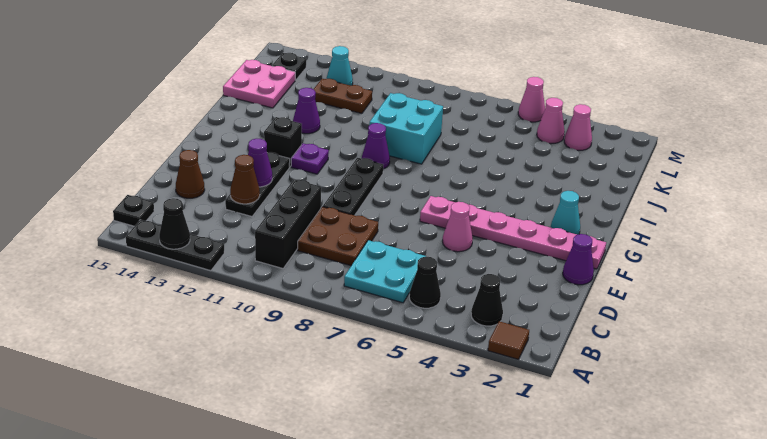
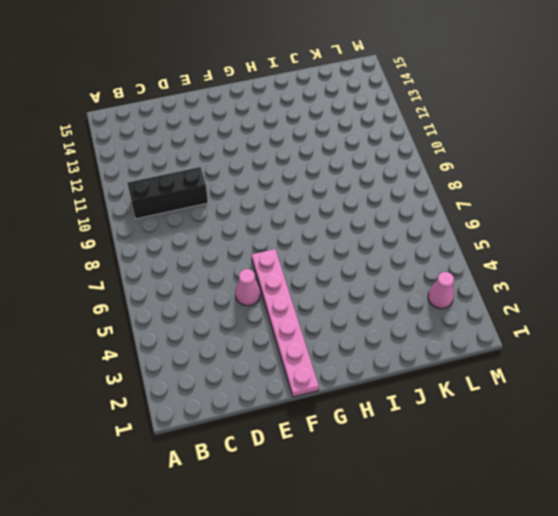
none -> brown 1x1 tile [488,321,529,359]
none -> black 1x3 plate [126,220,224,271]
none -> black 1x1 cone [471,274,503,326]
none -> black 1x1 cone [409,257,441,308]

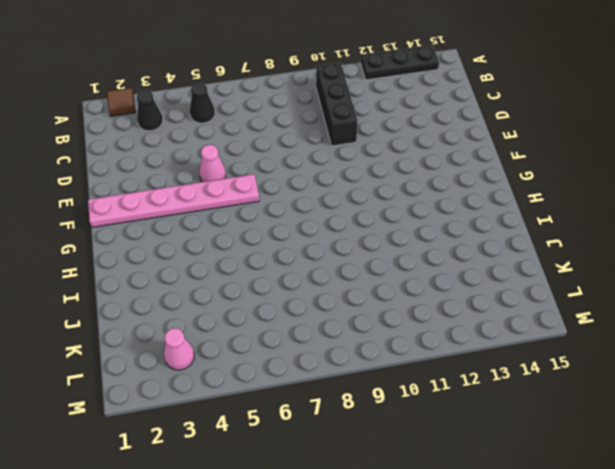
none -> cyan 2x2 plate [344,240,426,303]
none -> black 1x1 plate [113,195,154,226]
none -> brown 2x2 plate [298,207,378,266]
none -> black 1x3 plate [225,152,290,217]

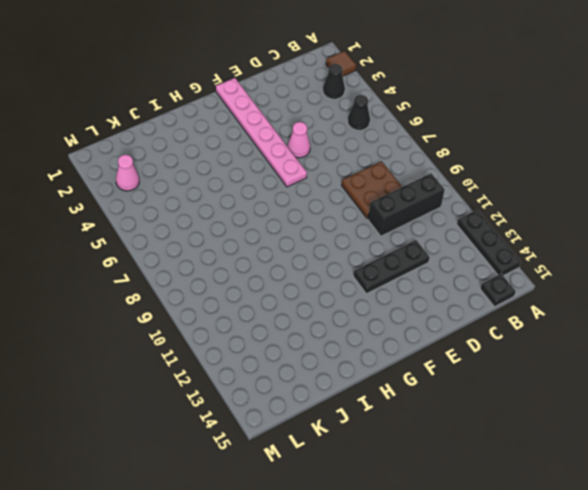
none -> cyan 2x2 plate [344,240,426,303]
none -> brown 1x1 cone [176,150,205,198]
none -> purple 1x1 cone [563,234,594,285]
none -> black 1x3 plate [323,158,383,215]

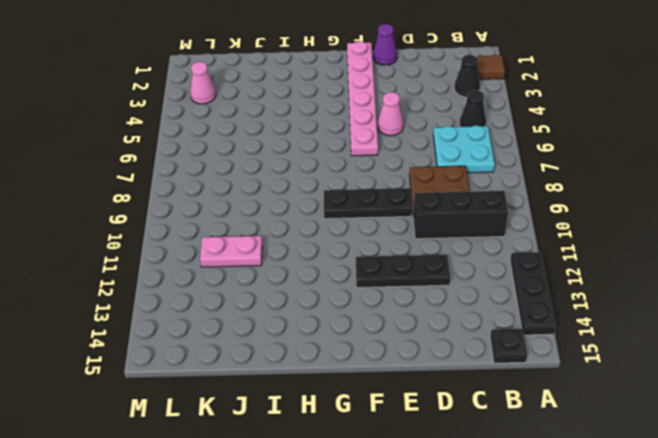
pink 1x2 plate [200,236,262,267] -> brown 1x2 plate [314,79,372,113]
none -> brown 1x1 cone [176,150,205,198]
none -> cyan 1x1 cone [551,191,580,235]
none -> purple 1x1 plate [291,143,329,174]
none -> black 1x1 brick [264,117,302,167]

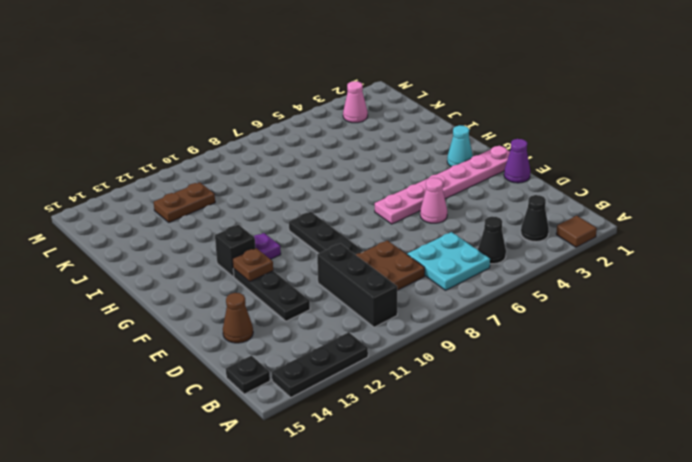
brown 1x1 plate [233,248,273,282] -> none
none -> purple 1x1 cone [362,123,390,169]
none -> cyan 2x2 brick [369,93,443,164]
none -> purple 1x1 cone [293,88,320,134]
none -> pink 2x2 plate [223,60,295,108]

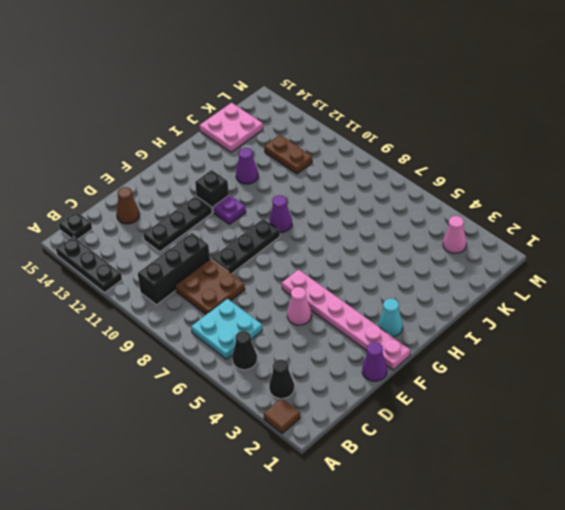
none -> cyan 2x2 brick [369,93,443,164]
none -> pink 1x1 cone [537,98,565,144]
none -> cyan 1x1 cone [327,46,353,86]
none -> black 1x1 plate [272,53,306,80]

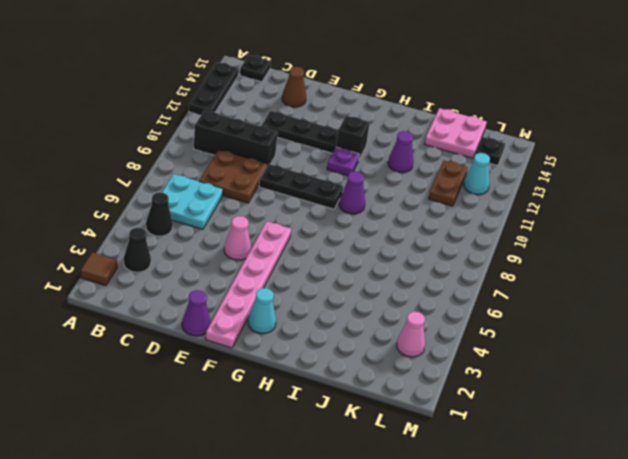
none -> cyan 2x2 brick [369,93,443,164]
none -> pink 1x1 cone [537,98,565,144]
none -> pink 1x1 cone [518,77,545,122]
none -> black 1x1 cone [159,198,190,249]

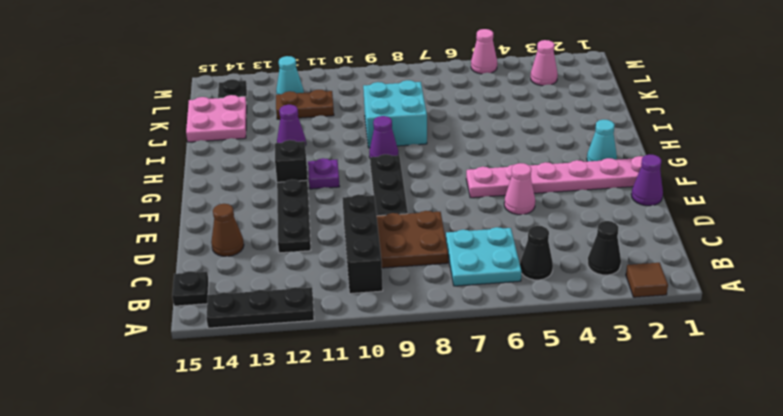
none -> pink 1x1 cone [537,98,565,144]
none -> black 1x1 cone [159,198,190,249]
none -> brown 1x1 cone [230,155,260,204]
none -> purple 1x1 cone [248,139,272,187]

